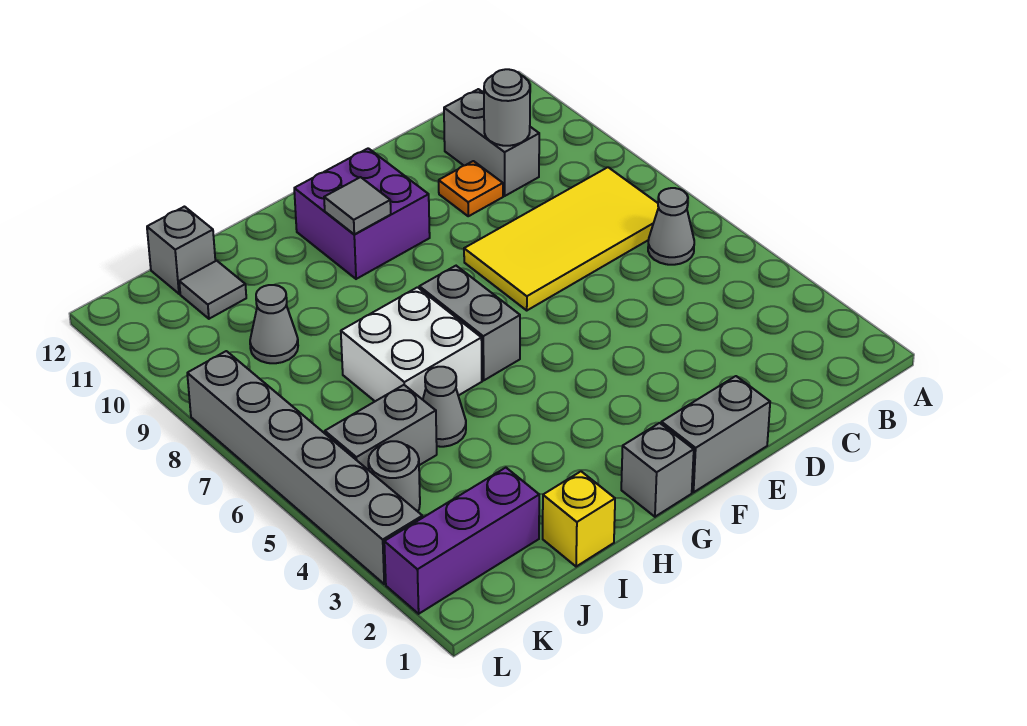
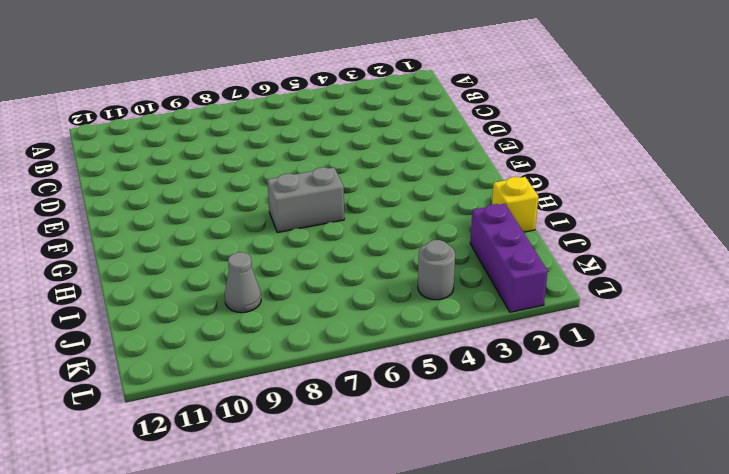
none -> grey 1x1 cone [648,188,694,265]
none -> yellow 2x4 tile [464,167,659,310]
none -> grey 1x2 brick [444,89,539,196]

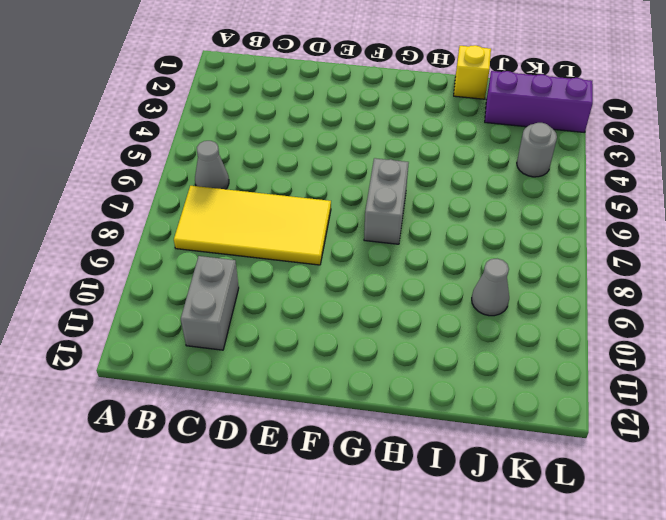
none -> orange 1x1 plate [439,161,503,216]
none -> grey 1x2 brick [661,376,770,492]
none -> purple 2x2 brick [294,148,430,279]

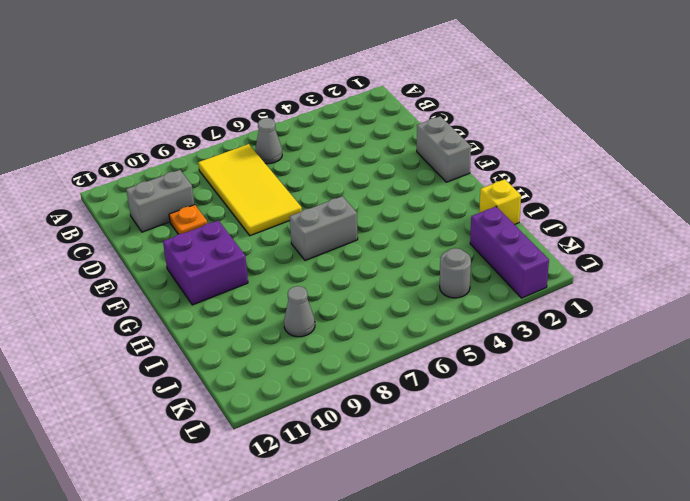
none -> grey 1x1 brick [621,423,694,517]
none -> white 2x2 brick [341,287,482,401]
none -> grey 1x1 cone [423,367,466,447]

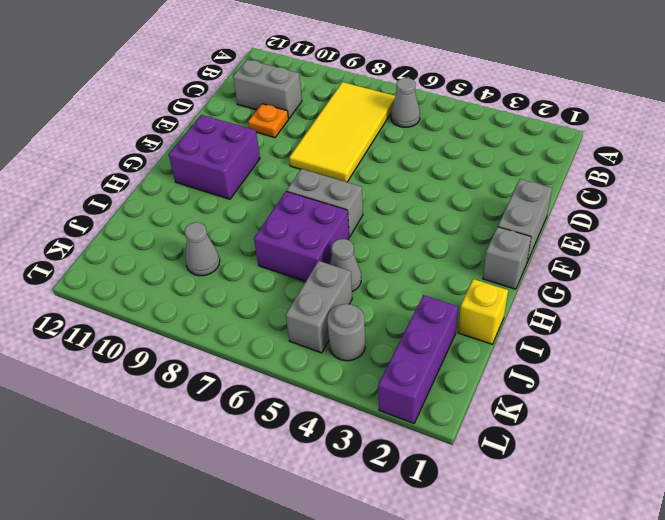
purple 2x2 brick [254,191,349,282] -> white 2x2 brick [341,287,482,401]
none -> grey 1x1 tile [179,261,246,319]
none -> grey 1x1 brick [147,207,215,294]
none -> grey 1x6 brick [187,351,423,584]

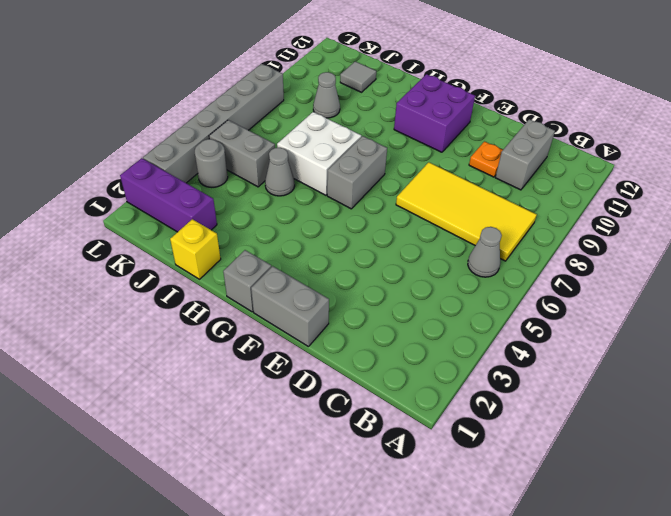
none -> grey 1x1 brick [147,207,215,294]
none -> grey 1x1 round brick [484,69,530,146]
none -> grey 1x1 tile [324,177,391,235]

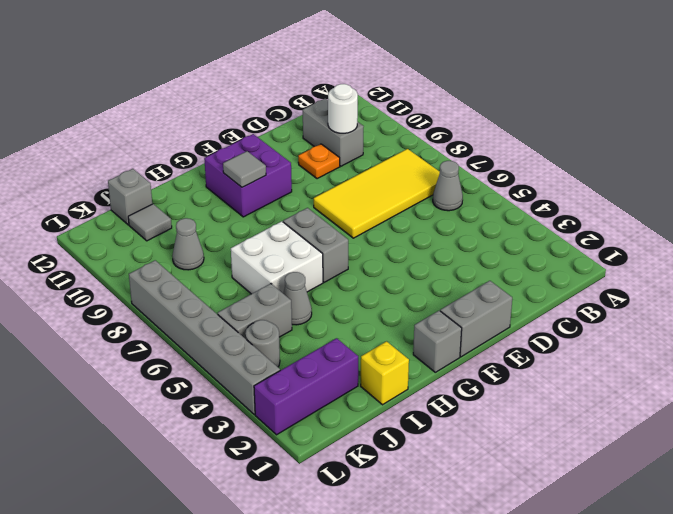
white 1x1 round brick [328,84,358,133] -> grey 1x1 round brick [484,69,530,146]

